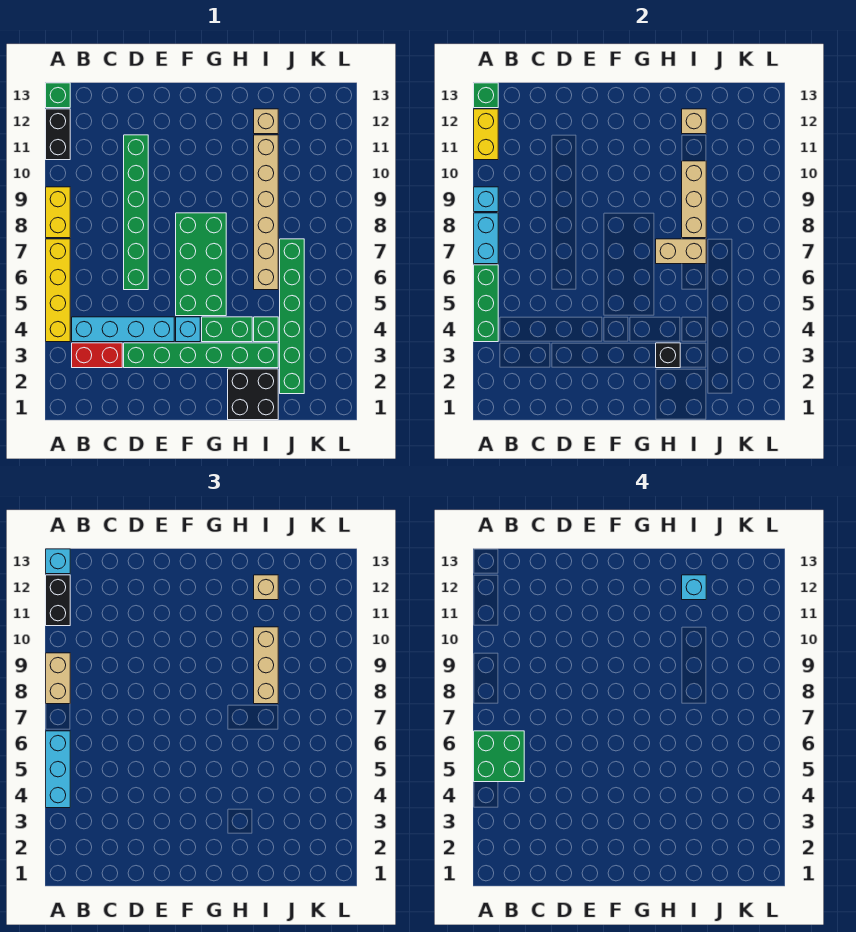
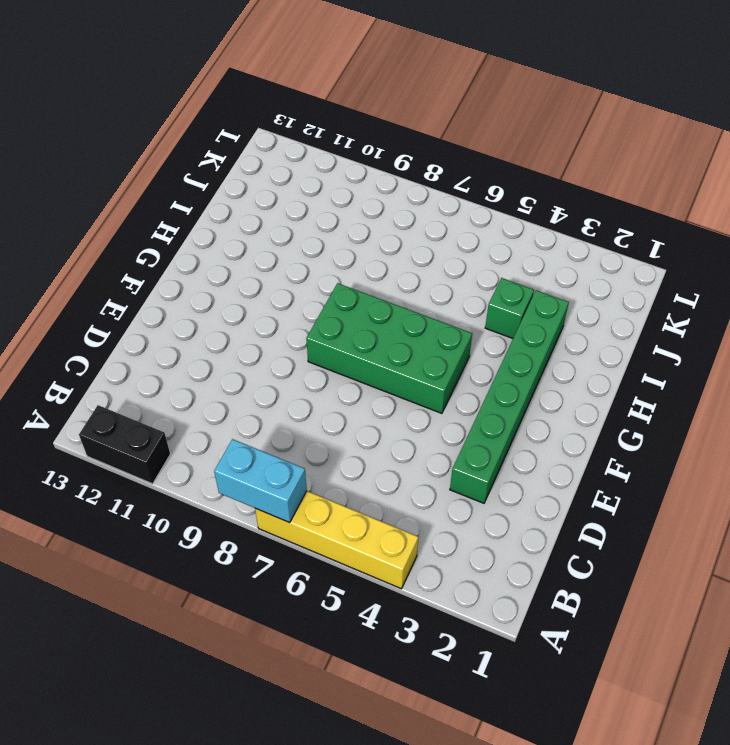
none -> yellow 1x2 brick [46,187,70,238]
none -> green 1x1 brick [46,83,70,108]
none -> red 1x2 brick [72,343,122,368]
none -> cyan 1x4 brick [72,317,174,342]

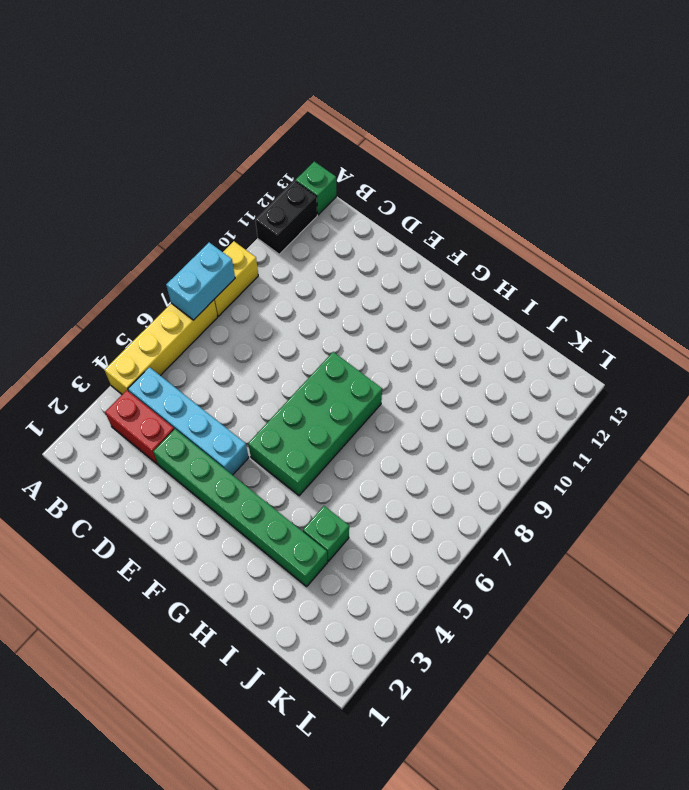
none -> green 1x6 brick [124,135,148,290]
none -> cyan 1x1 brick [176,317,200,342]
none -> green 1x2 brick [202,317,252,342]
none -> black 2x2 brick [228,369,278,420]

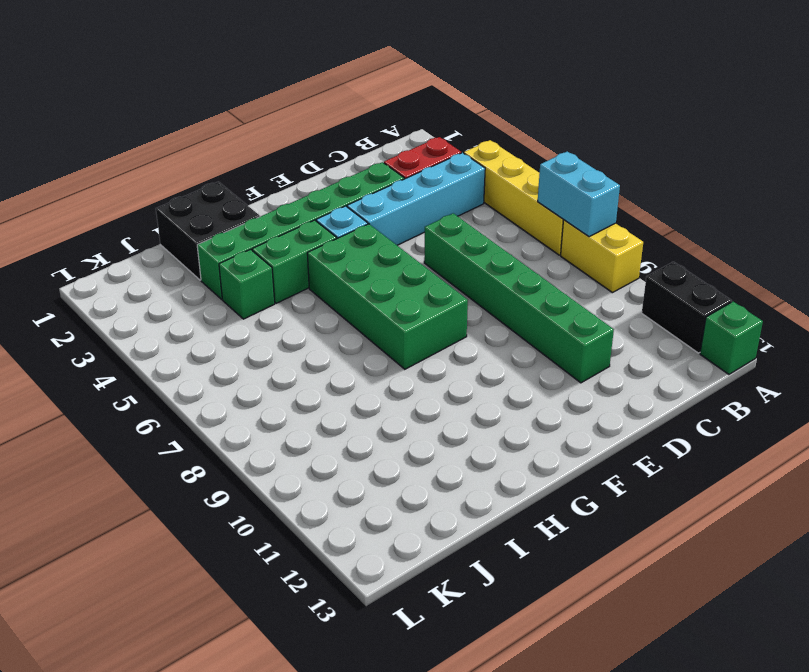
none -> tan 1x6 brick [254,135,278,290]
none -> tan 1x1 brick [254,109,278,134]
none -> green 1x6 brick [280,239,304,394]
none -> green 1x3 brick [474,265,498,342]

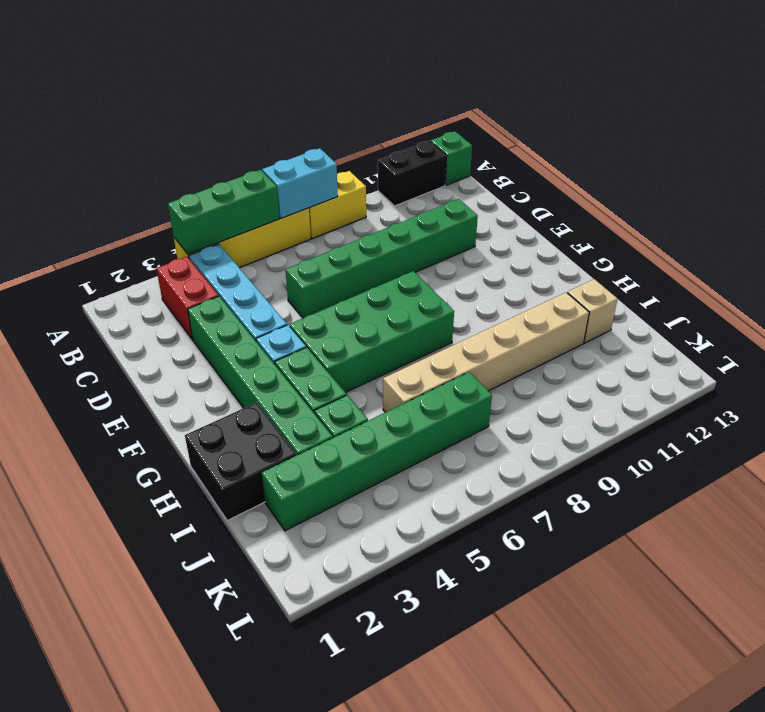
none -> cyan 1x1 brick [474,187,498,212]
none -> yellow 1x2 brick [474,109,498,160]
none -> green 1x1 brick [474,83,498,108]
none -> black 1x1 brick [656,343,680,368]

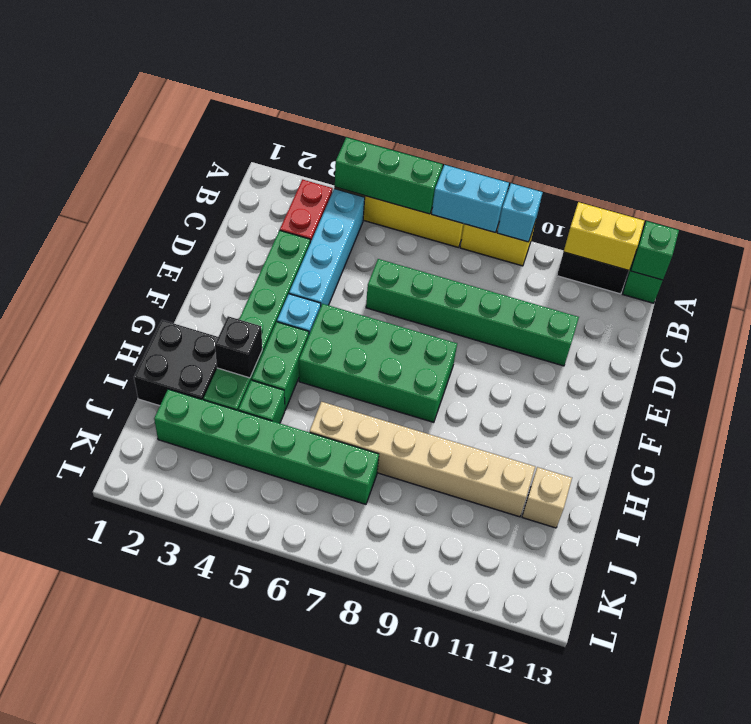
none -> tan 1x2 brick [656,239,706,264]
none -> tan 1x3 brick [682,161,706,238]
none -> tan 1x1 brick [682,109,706,134]
none -> cyan 1x3 brick [46,731,70,808]

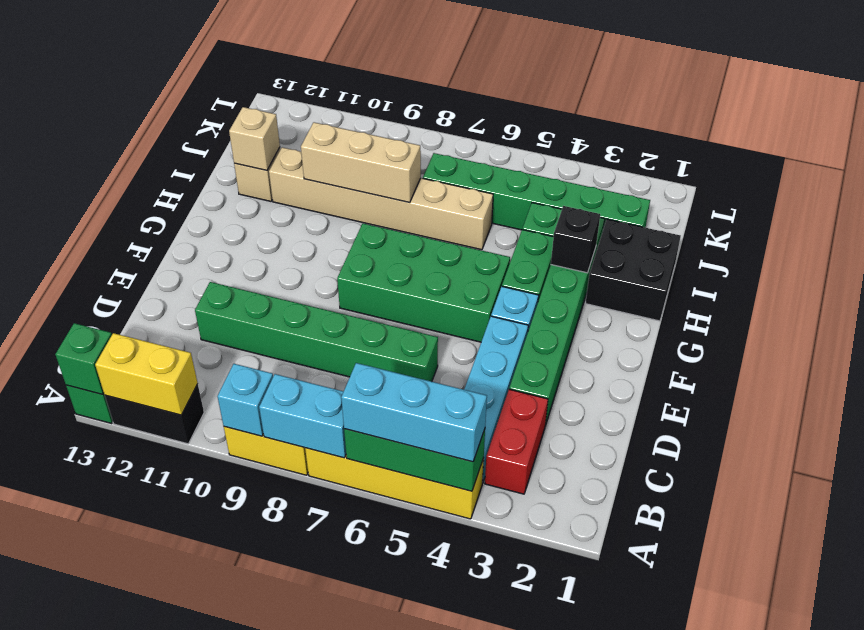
none -> tan 1x2 brick [656,239,706,264]
none -> tan 1x2 brick [46,653,70,704]
none -> black 1x2 brick [46,575,70,626]
none -> cyan 1x1 brick [46,549,70,574]

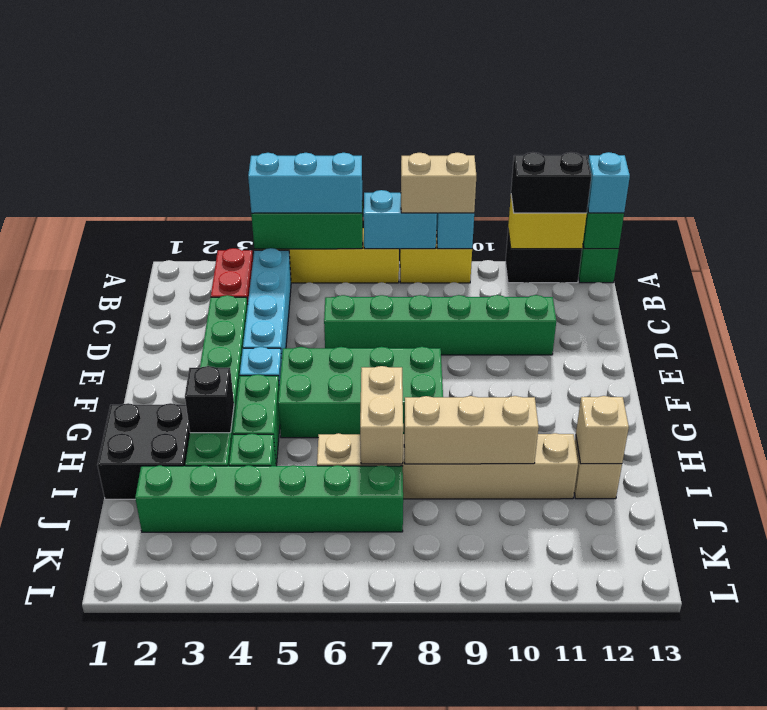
none -> tan 1x3 brick [254,627,278,704]
none -> tan 1x1 brick [254,575,278,600]
none -> green 2x2 brick [474,731,524,782]
none -> cyan 1x1 brick [682,575,706,600]

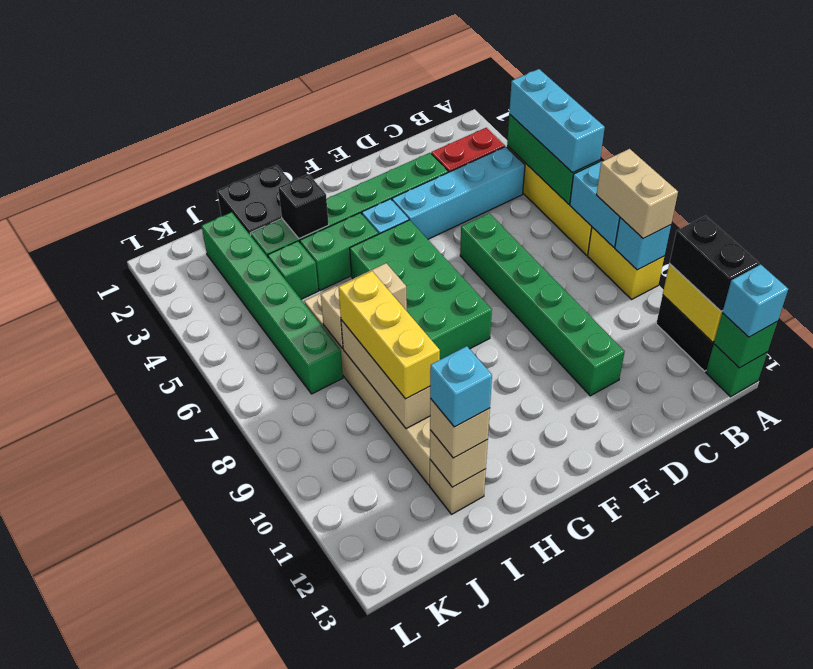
yellow 1x3 brick [339,271,440,399] -> tan 1x3 brick [254,627,278,704]
none -> green 2x2 brick [474,731,524,782]

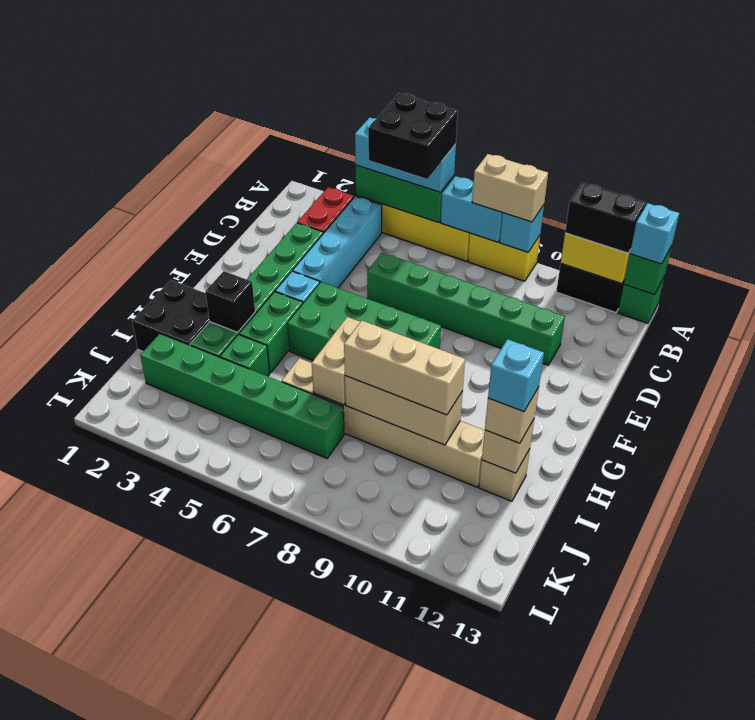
black 2x2 brick [368,93,458,179] -> green 2x2 brick [474,731,524,782]

